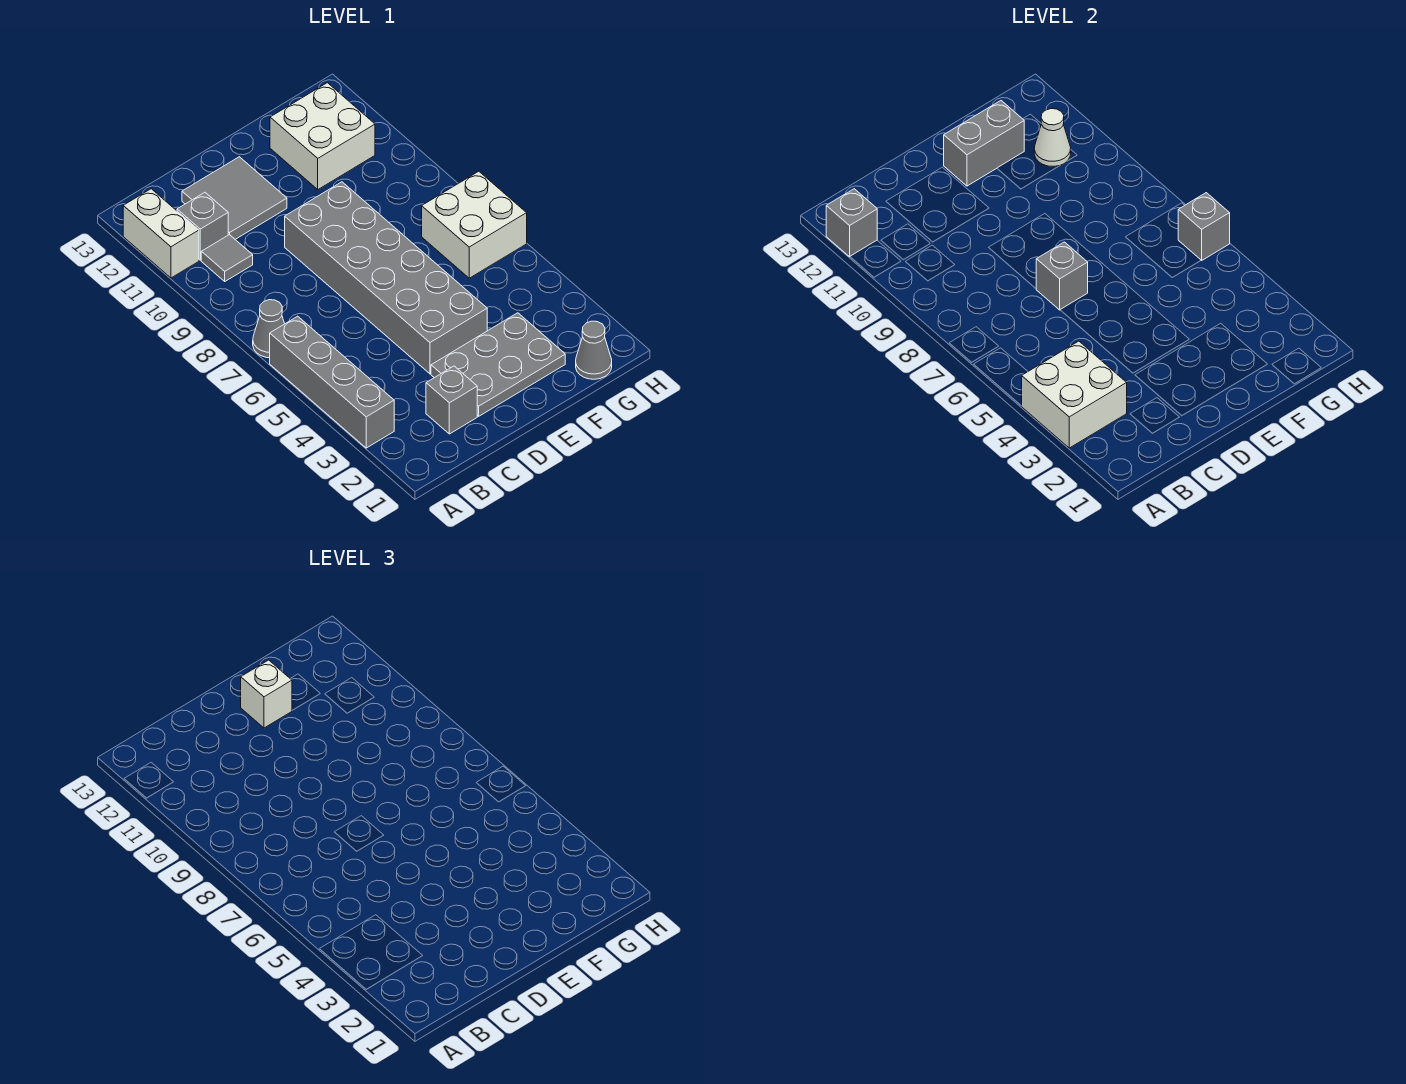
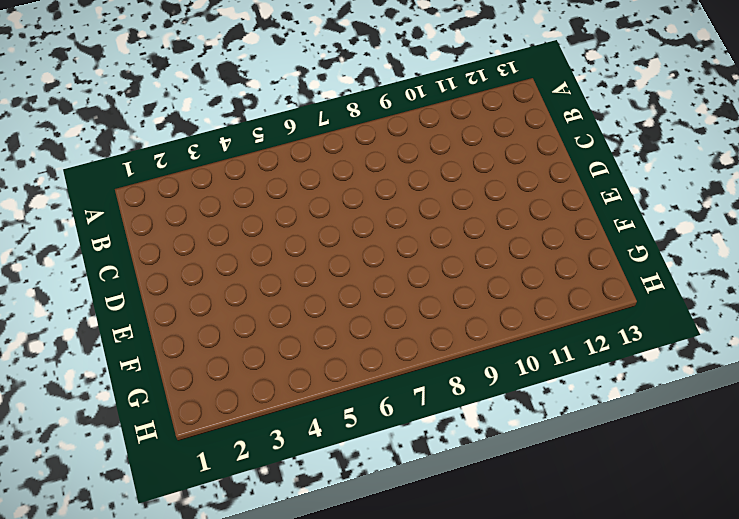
none -> grey 1x4 brick [270,316,394,448]
none -> grey 1x1 cone [253,300,284,358]
none -> white 1x2 brick [123,189,199,278]

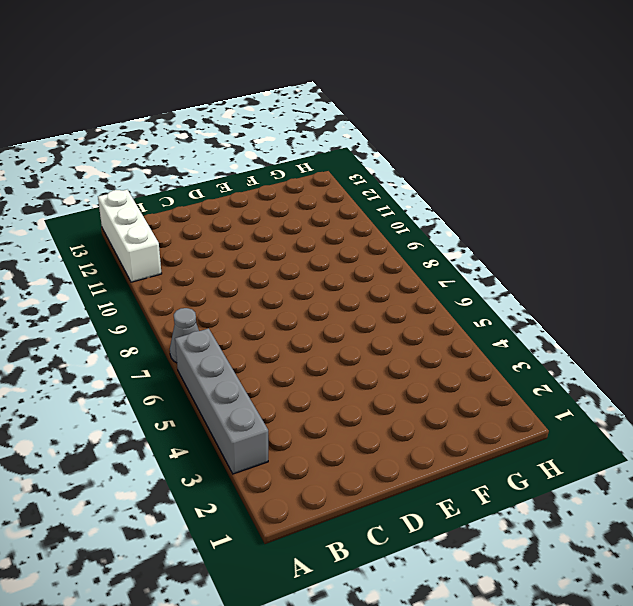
white 1x3 brick [98,190,162,282] -> white 1x2 brick [123,189,199,278]
none -> grey 1x1 tile [201,235,253,281]
none -> grey 1x1 brick [177,192,228,260]
none -> grey 1x1 brick [426,366,477,434]

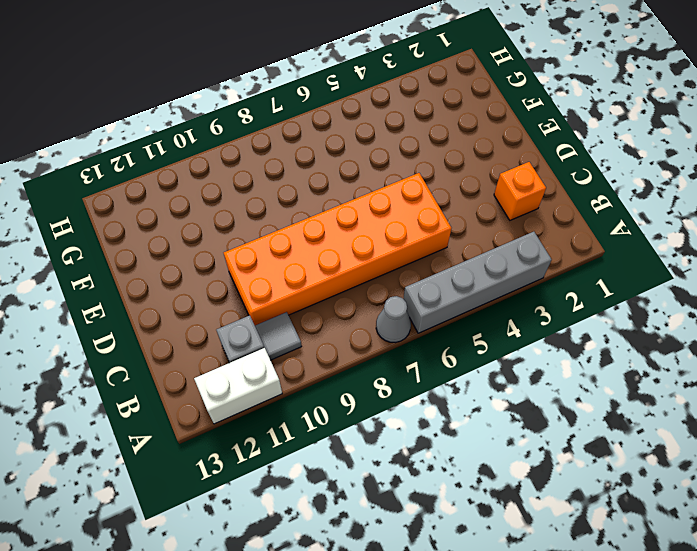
orange 1x1 brick [494,162,546,220] -> grey 1x1 brick [426,366,477,434]
orange 2x6 brick [224,173,451,325] -> grey 2x6 brick [285,182,487,374]
none -> grey 2x2 tile [182,157,287,240]
none -> grey 2x3 plate [431,313,565,416]
none -> white 2x2 brick [270,83,375,189]

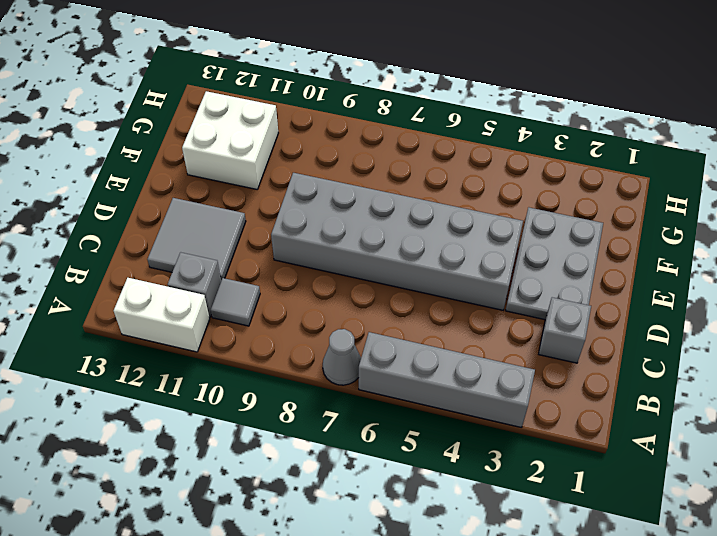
none -> grey 1x1 cone [576,321,612,379]
none -> white 2x2 brick [422,171,527,278]
none -> white 2x2 brick [1022,341,1127,448]

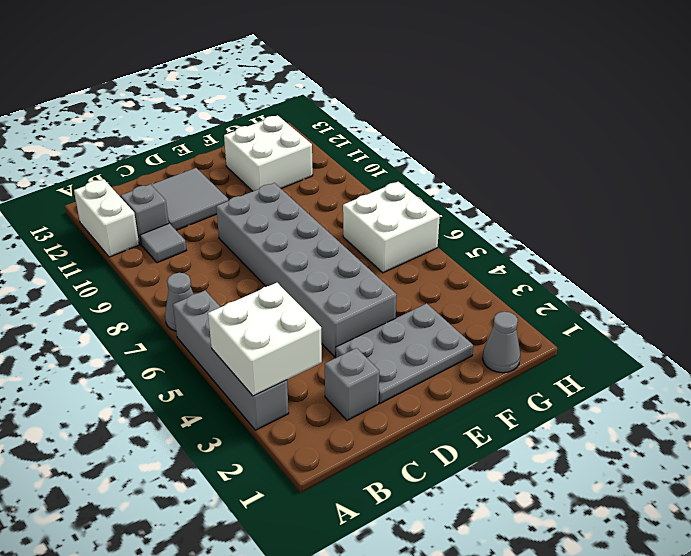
none -> grey 1x1 brick [826,189,877,257]
none -> grey 1x1 brick [1036,242,1088,310]
none -> grey 1x2 brick [944,101,1024,186]

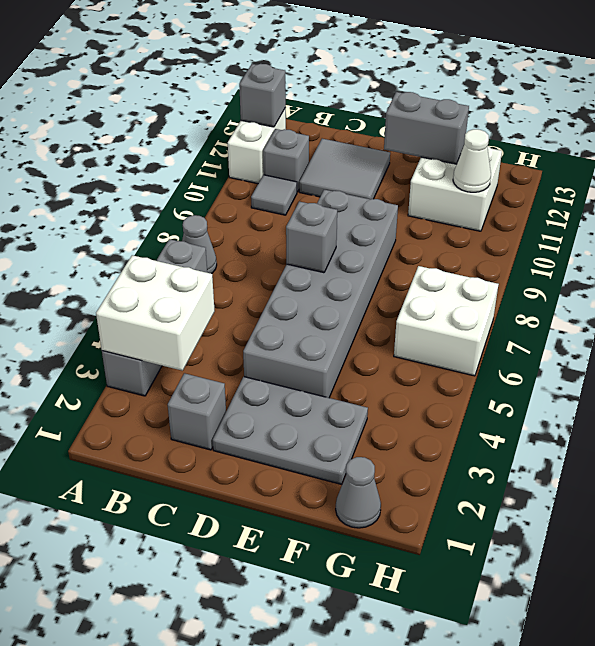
none -> grey 1x1 brick [1178,193,1230,261]
none -> white 1x1 brick [241,660,292,728]

